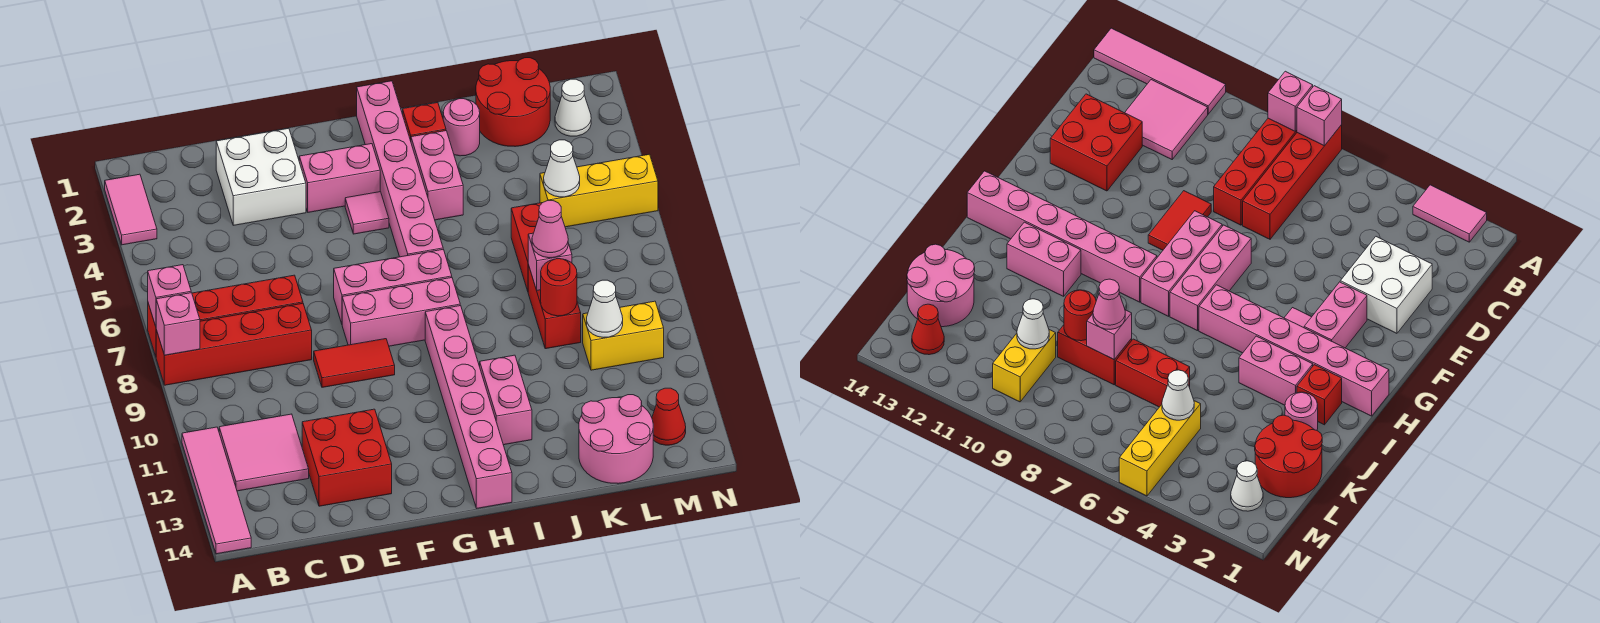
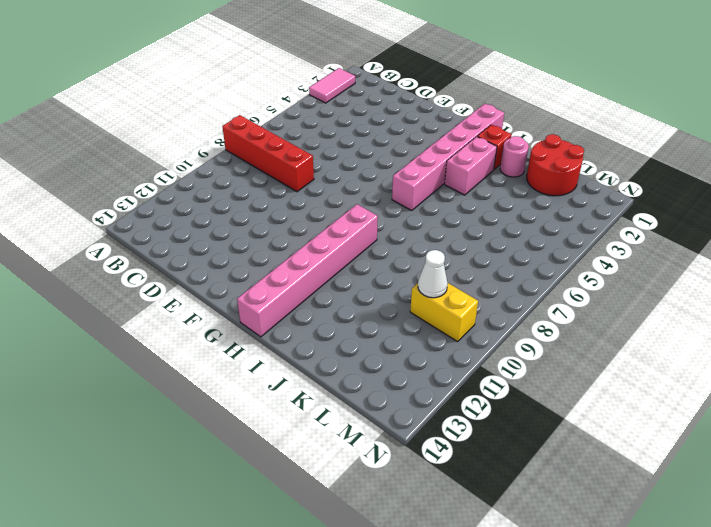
none -> red 1x4 brick [148,275,303,356]
none -> pink 1x4 tile [182,427,251,554]
none -> pink 2x2 tile [219,414,309,491]
none -> white 2x2 brick [216,128,306,225]

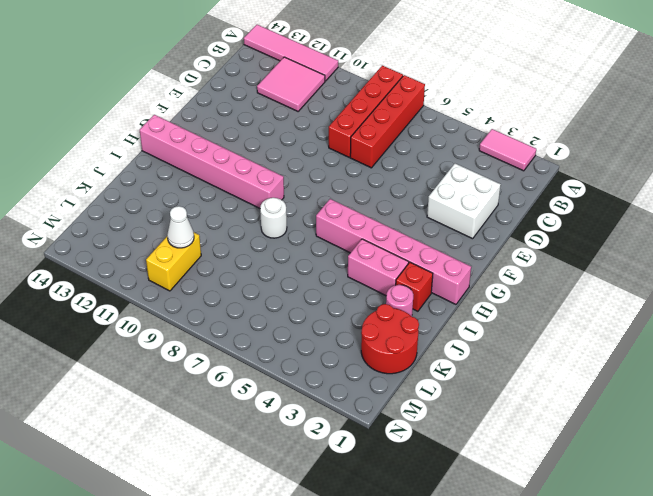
white 1x1 round brick [260,198,287,238] -> none
none -> red 2x2 brick [302,409,392,506]
none -> red 1x2 tile [314,339,395,387]
none -> pink 1x2 brick [299,144,380,212]
none -> pink 1x3 brick [334,249,452,324]

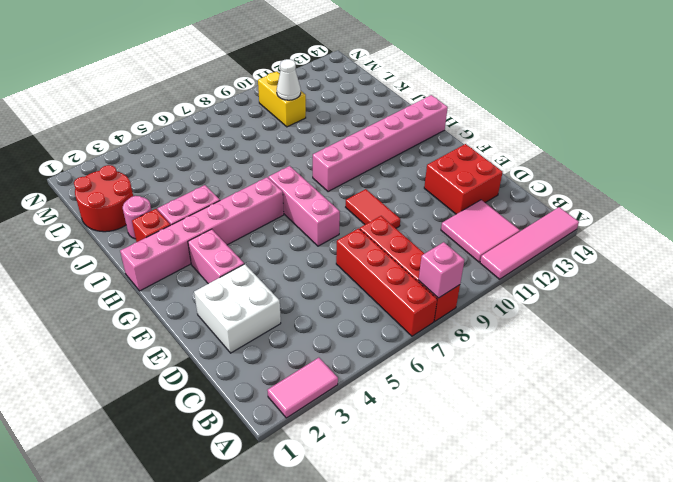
none -> pink 1x3 brick [342,278,460,346]
none -> pink 1x1 tile [345,192,389,234]
none -> pink 1x2 brick [480,355,532,445]
none -> red 1x2 brick [511,203,542,291]

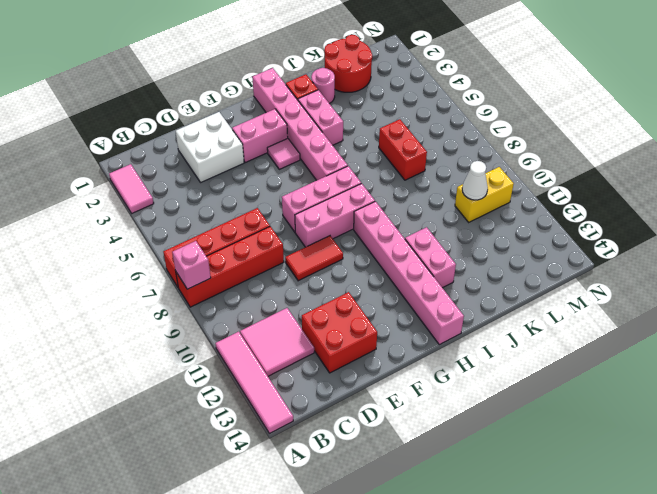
none -> red 1x2 brick [528,265,581,349]
none -> pink 2x2 round brick [579,395,653,484]
none -> yellow 1x3 brick [540,154,658,227]
none -> white 1x1 cone [555,79,591,136]

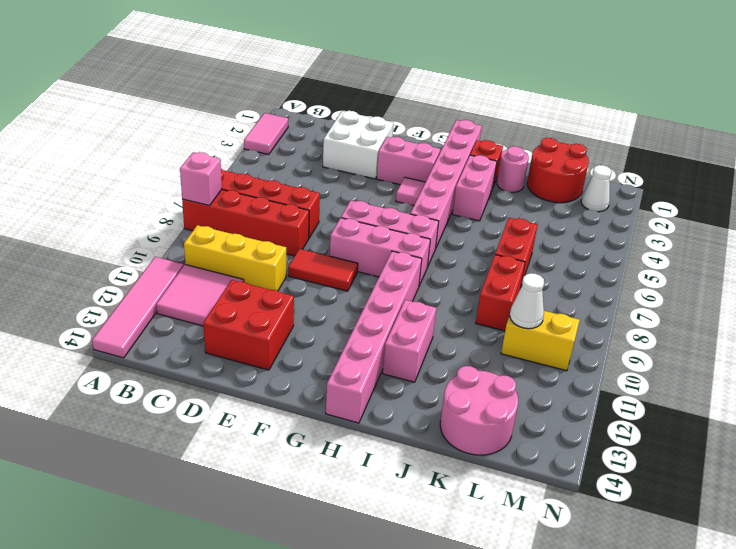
yellow 1x3 brick [184,225,286,291] -> yellow 1x3 brick moved to [540,154,658,227]
none -> red 1x1 cone [652,388,686,445]
none -> pink 1x1 brick [148,265,191,326]
none -> pink 1x1 brick [528,233,572,290]
none -> red 1x1 round brick [541,259,577,316]

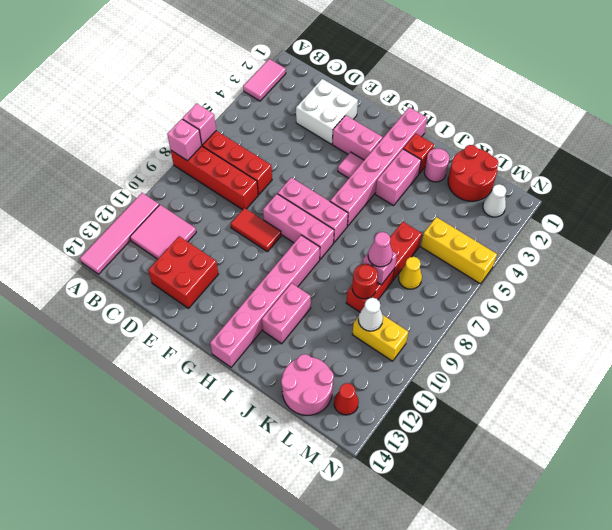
yellow 1x1 cone [399,257,422,289] -> none
none -> white 1x1 cone [544,140,580,197]

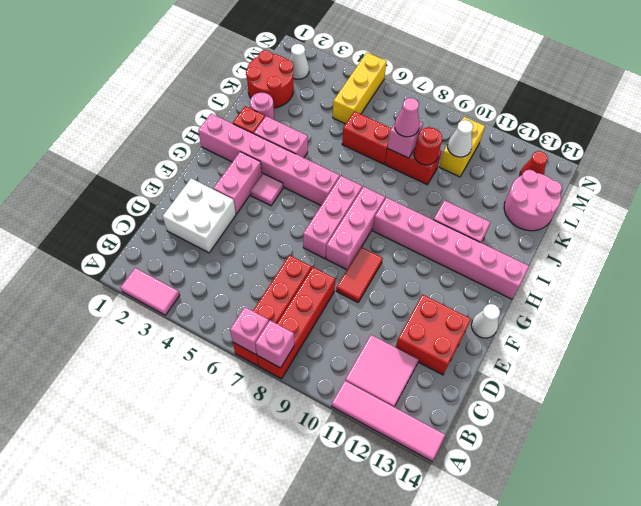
white 1x1 cone [471,304,500,338] -> white 1x1 cone moved to [544,140,580,197]

